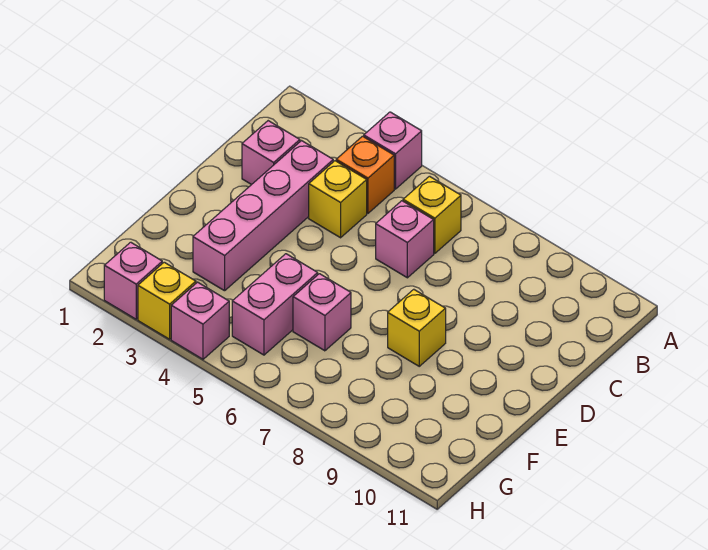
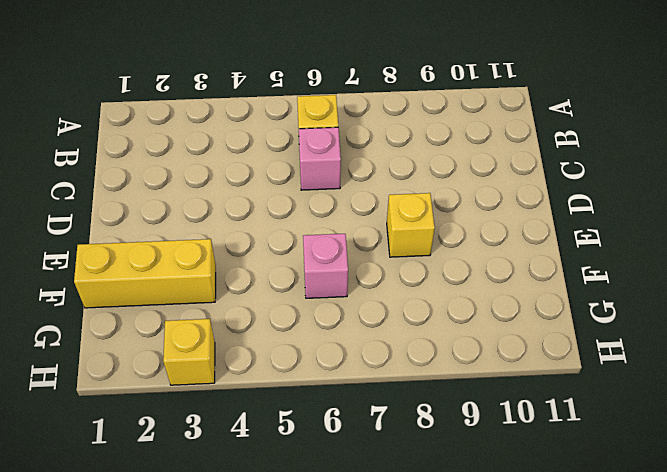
yellow 1x3 brick [74,239,216,308] -> pink 1x4 brick [193,141,333,291]
none -> pink 1x1 brick [364,112,422,189]
none -> orange 1x1 brick [336,136,394,213]
none -> pink 1x1 brick [242,121,300,185]

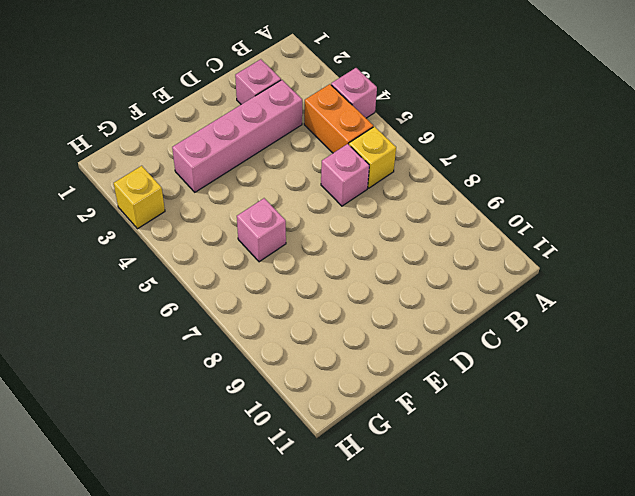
orange 1x2 brick [304,84,373,153] -> orange 1x1 brick [336,136,394,213]
none -> yellow 1x1 brick [309,161,367,238]
none -> yellow 1x1 brick [388,289,446,366]
none -> pink 1x2 brick [232,254,318,355]

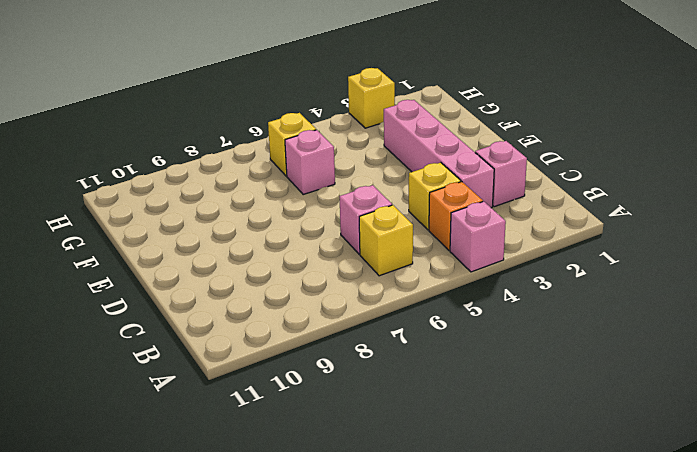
yellow 1x1 brick [268,113,316,176] -> yellow 1x1 brick moved to [388,289,446,366]
none -> pink 1x2 brick [232,254,318,355]
none -> pink 1x1 brick [104,242,162,319]
none -> pink 1x1 brick [171,282,229,359]

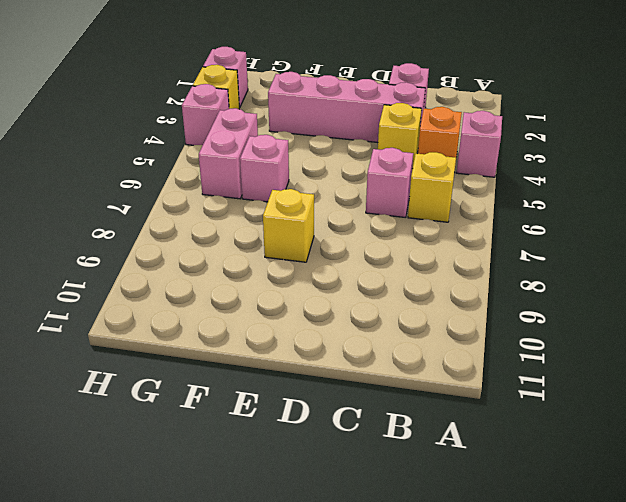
pink 1x2 brick [199,108,258,199] -> pink 1x2 brick turned to [232,254,318,355]

